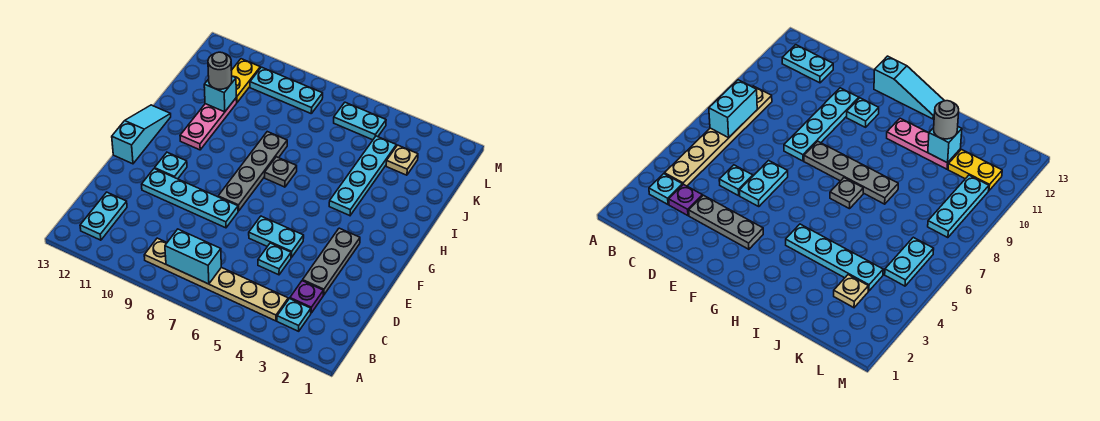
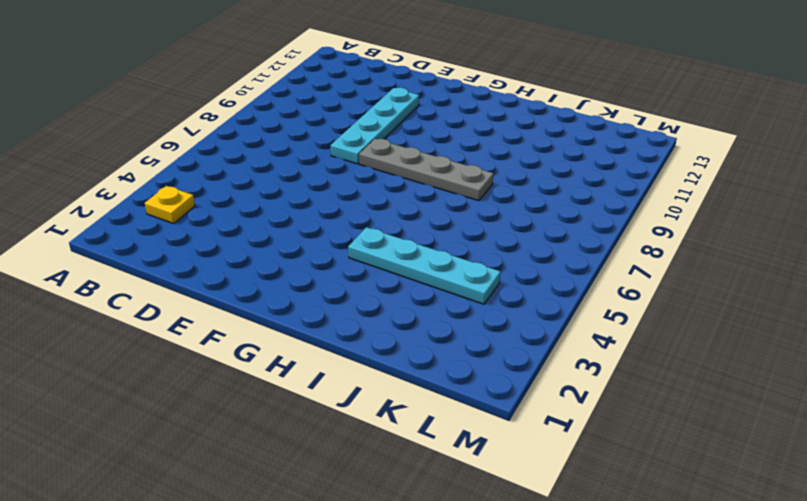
yellow 1x1 plate [145,186,195,223] -> cyan 1x1 plate [277,299,311,331]
none -> tan 1x6 plate [144,238,288,321]
none -> cyan 1x2 plate [80,192,127,240]
none -> purple 1x1 plate [290,281,323,313]

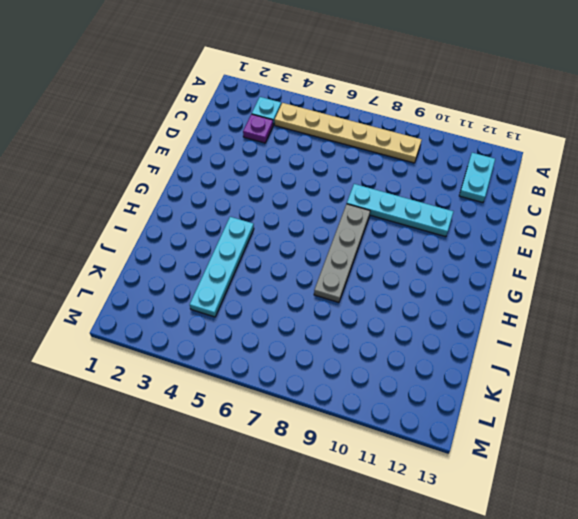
none -> grey 1x3 plate [303,228,360,295]
none -> cyan 1x1 plate [258,243,291,275]
none -> cyan 1x2 plate [249,216,304,257]

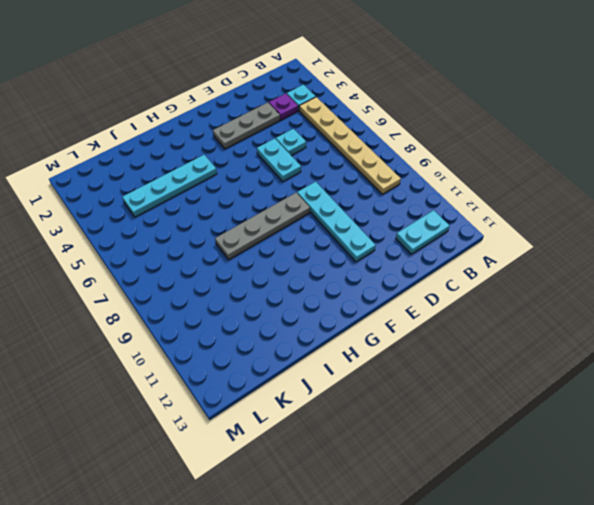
none -> cyan 1x1 plate [155,152,187,179]
none -> cyan 1x3 slope [112,105,171,164]
none -> grey 1x1 plate [265,157,297,187]

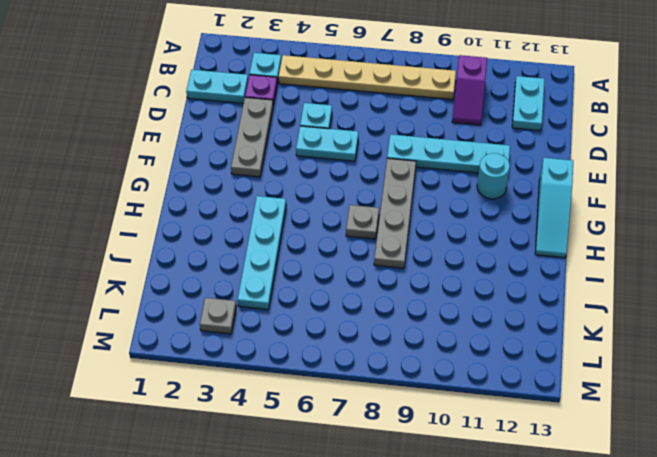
purple 1x2 slope [452,55,487,125] -> none
cyan 1x2 plate [186,70,248,103] -> cyan 1x2 plate moved to [334,102,386,140]
cyan 1x1 round brick [477,153,510,199] -> cyan 1x1 plate [155,152,187,179]
grey 1x1 plate [200,298,236,334] -> none
none -> pink 1x3 plate [180,98,237,150]
none -> tan 1x1 plate [386,145,418,175]
none -> yellow 1x2 plate [231,59,260,102]

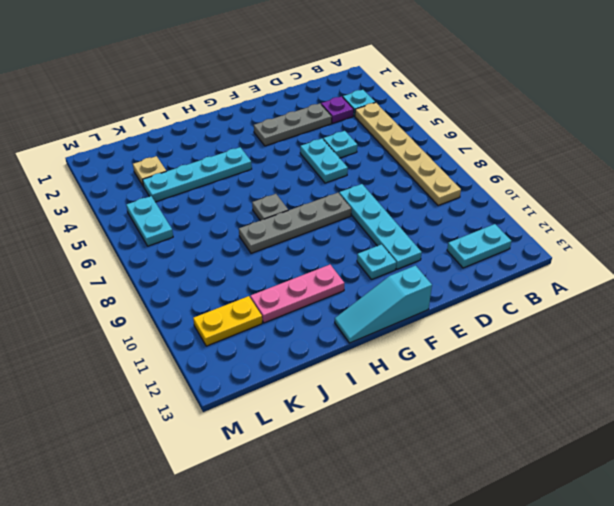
none -> cyan 1x3 plate [250,67,323,113]
none -> cyan 1x2 brick [165,229,221,284]
none -> cyan 1x1 brick [204,76,236,112]

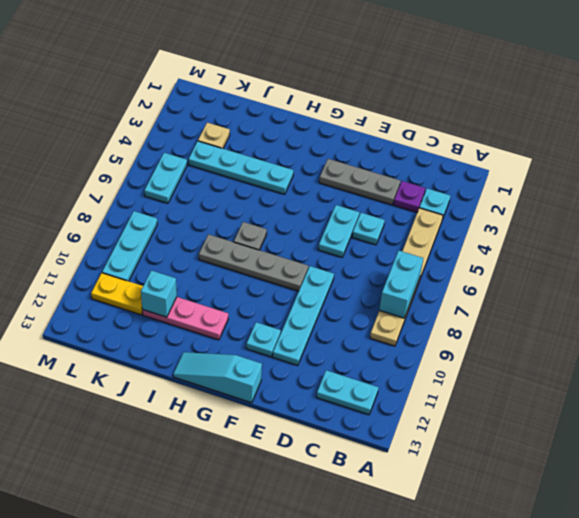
none -> grey 1x1 round brick [208,52,232,89]

